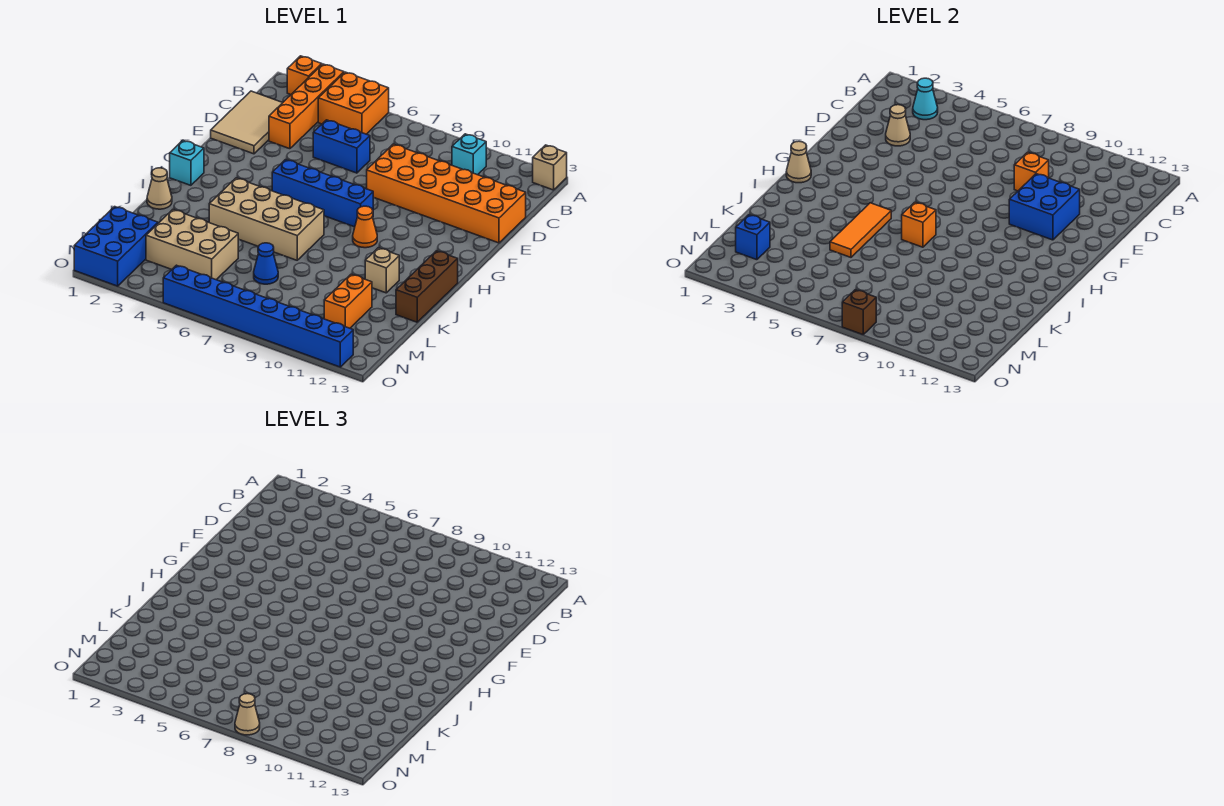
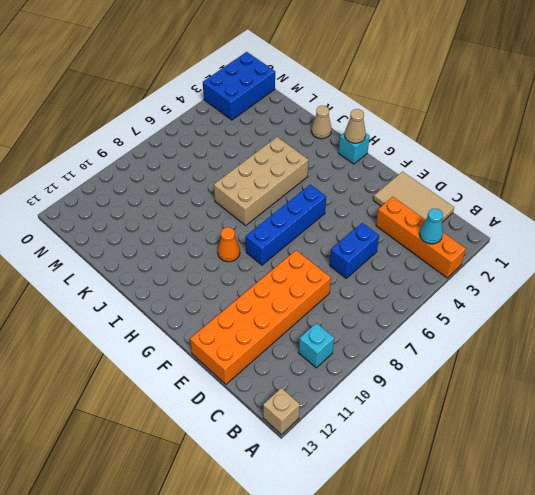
blue 2x3 brick [203,52,275,120] -> blue 2x3 brick turned to [74,207,158,286]
none -> orange 1x1 brick [287,56,322,95]
none -> orange 2x2 brick [318,72,389,134]
none -> brown 1x3 brick [396,251,458,322]
none -> tan 1x1 brick [365,248,399,293]

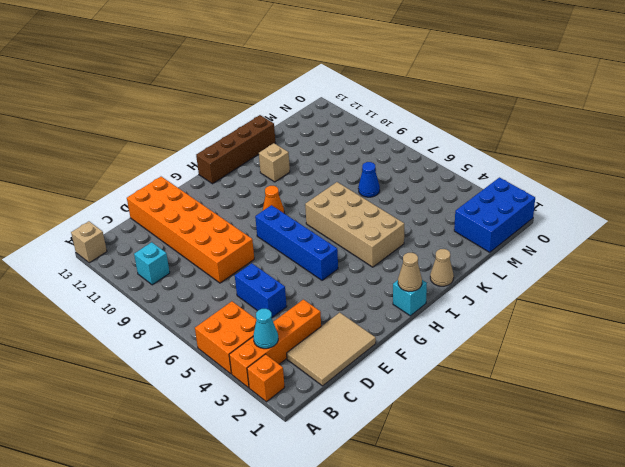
brown 1x4 brick [196,115,275,184] -> brown 1x3 brick [396,251,458,322]
none -> tan 2x3 brick [146,210,238,280]
none -> orange 1x2 brick [324,274,372,328]
none -> blue 1x8 brick [163,265,353,367]
none -> tan 1x1 cone [886,105,910,146]

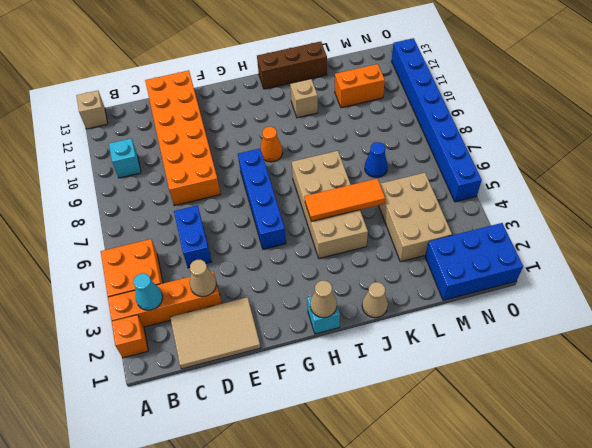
none -> orange 1x1 brick [1014,152,1049,191]
none -> blue 2x2 brick [1009,174,1080,240]
none -> orange 1x1 brick [902,202,936,247]
none -> blue 1x1 brick [736,215,770,260]

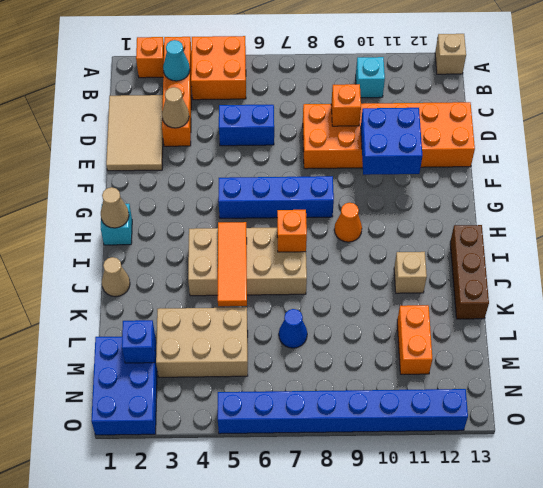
none -> brown 1x1 brick [842,290,876,335]
none -> tan 1x1 cone [235,694,260,735]

